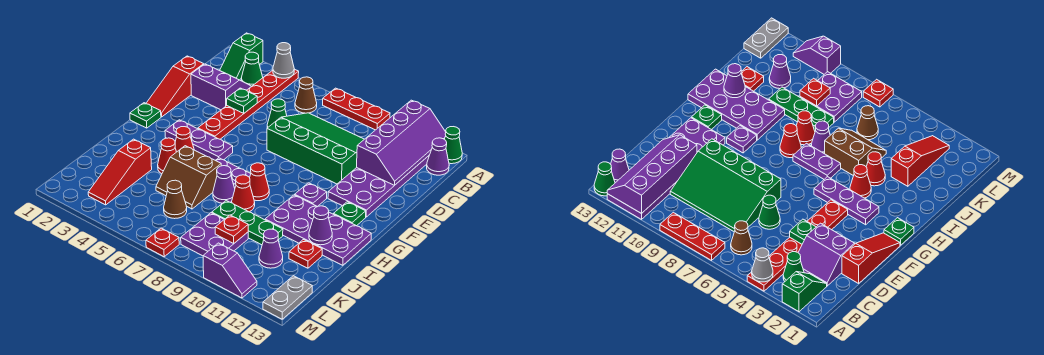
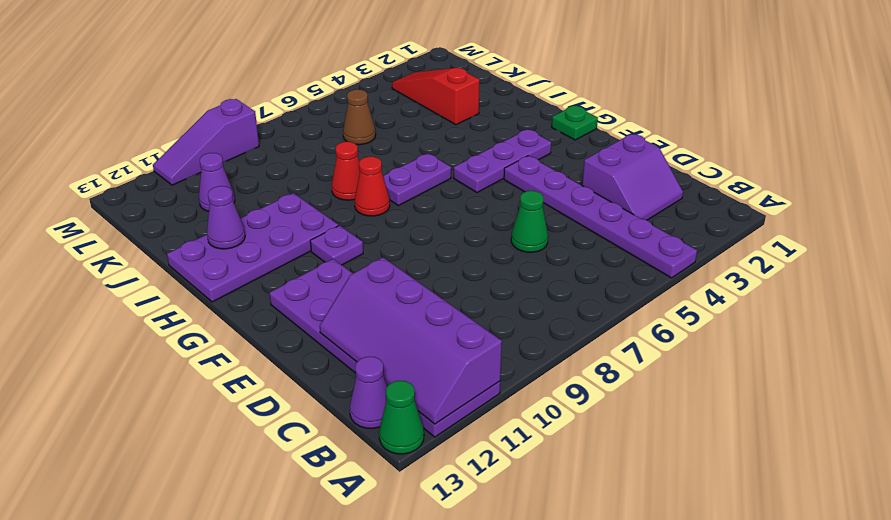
purple 1x6 plate [504,156,697,278] -> red 1x6 plate [198,69,299,139]
purple 1x3 slope [153,99,259,185] -> purple 1x2 slope [203,243,257,298]
none -> green 1x2 slope [220,33,263,80]
none -> red 1x3 plate [323,88,390,130]
none -> green 1x1 cone [241,52,263,86]
none -> brown 1x1 cone [295,77,317,113]

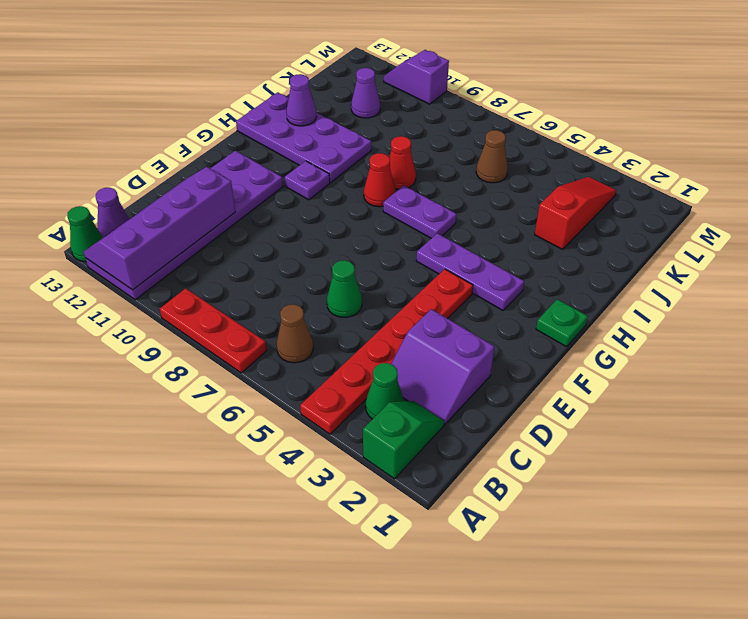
none -> green 3x4 slope [267,113,364,184]
none -> red 1x3 slope [146,56,204,117]
none -> green 1x1 plate [333,202,366,226]
none -> red 1x1 cone [175,127,194,152]

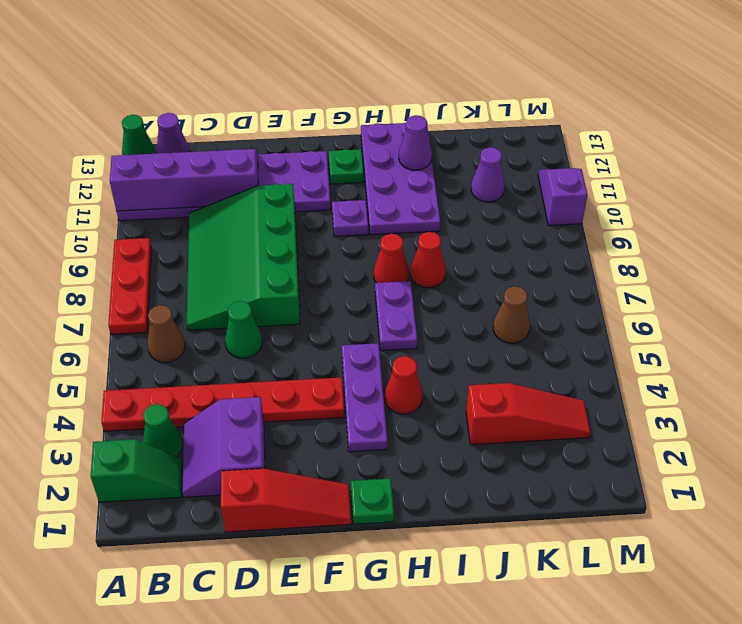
none -> red 1x1 cone [158,138,176,174]
none -> brown 2x2 slope [156,146,221,209]
none -> purple 1x1 cone [213,166,235,203]
none -> green 1x3 plate [212,200,283,245]

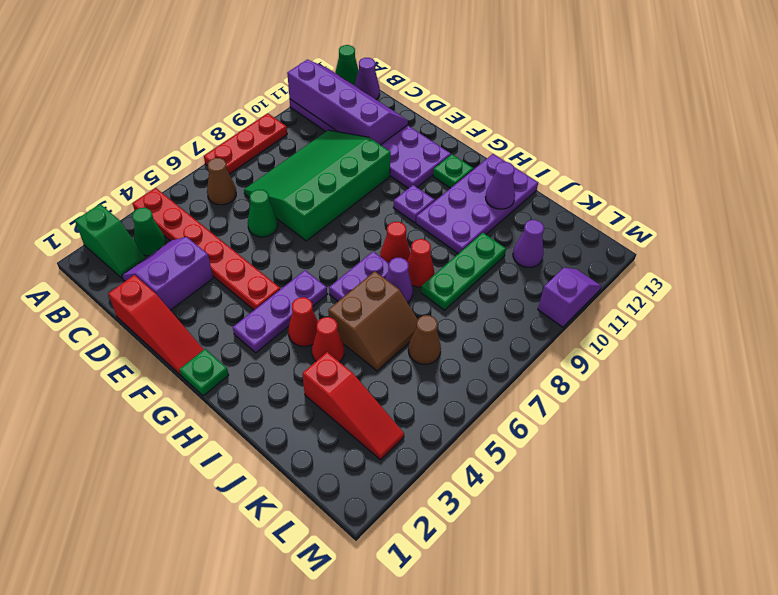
none -> red 1x1 plate [289,240,322,268]
none -> purple 2x2 plate [181,213,248,256]
none -> grey 1x2 plate [263,276,312,319]
none -> red 1x1 plate [146,228,179,257]

